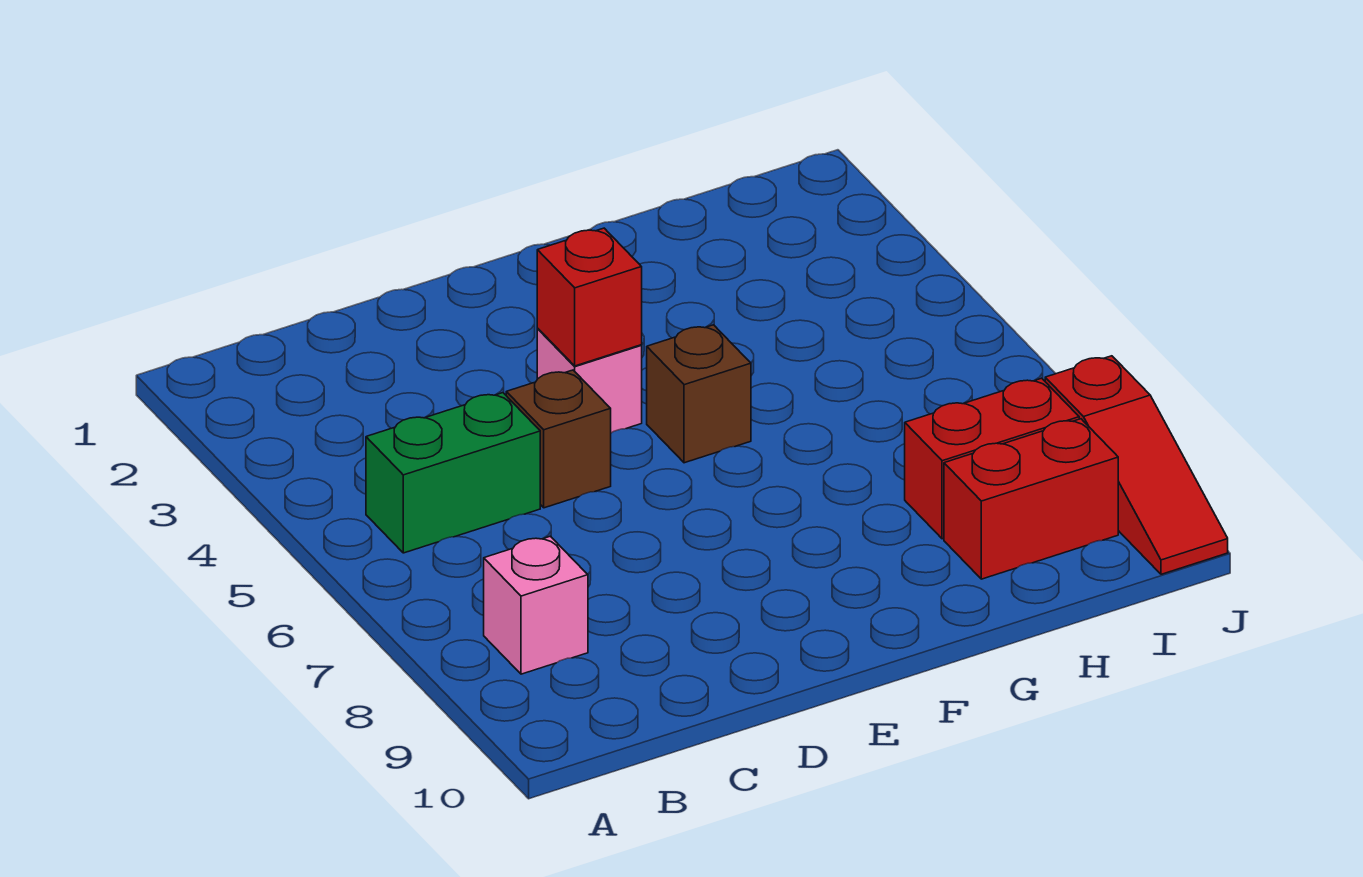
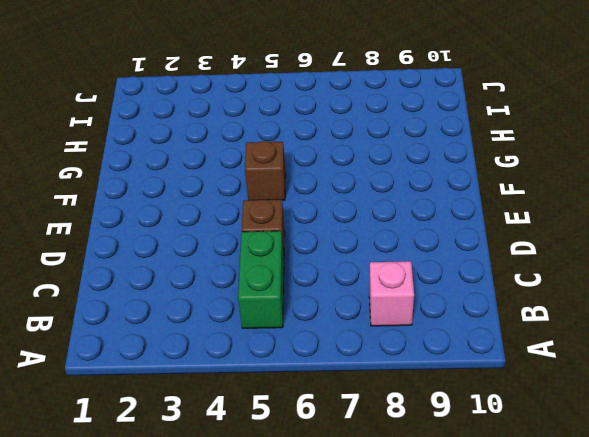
none -> pink 1x1 brick [537,329,642,433]
none -> red 1x2 brick [905,378,1079,539]

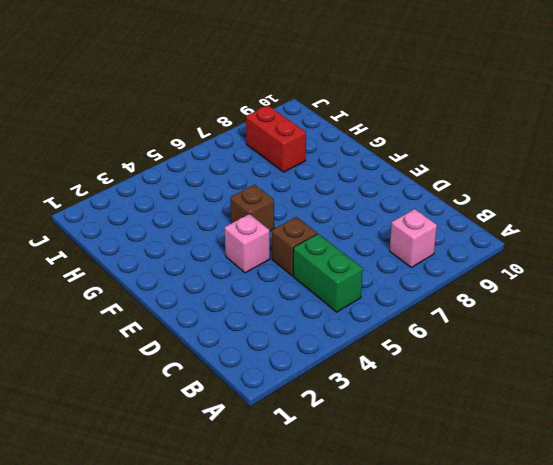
none -> red 1x2 brick [944,419,1118,579]
none -> red 1x3 slope [1045,356,1228,574]

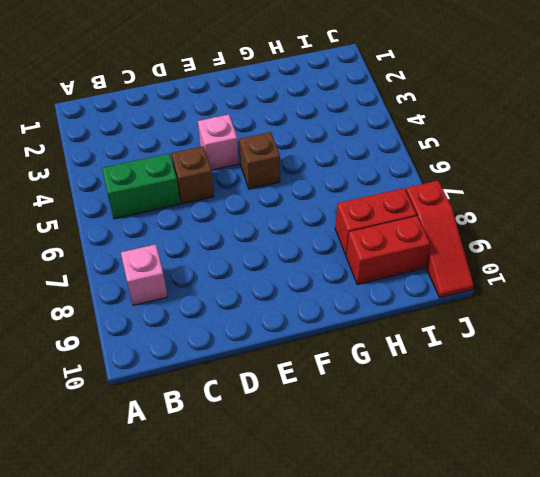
none -> red 1x1 brick [537,228,642,366]

